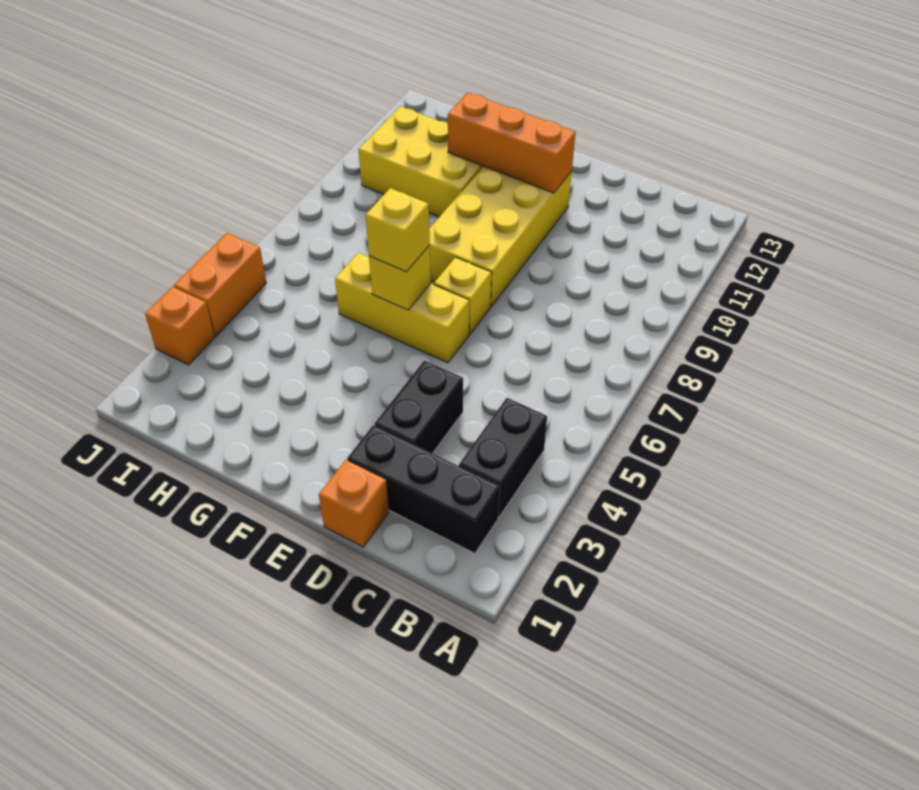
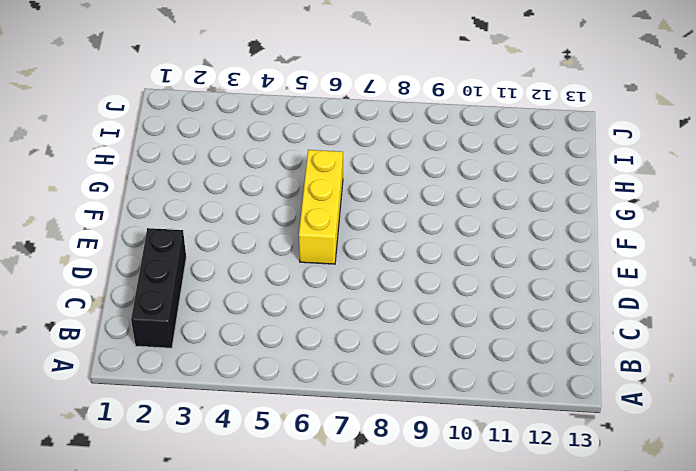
none -> black 1x2 brick [459,398,547,517]
none -> orange 1x1 brick [319,460,389,547]
none -> black 1x2 brick [375,361,463,454]

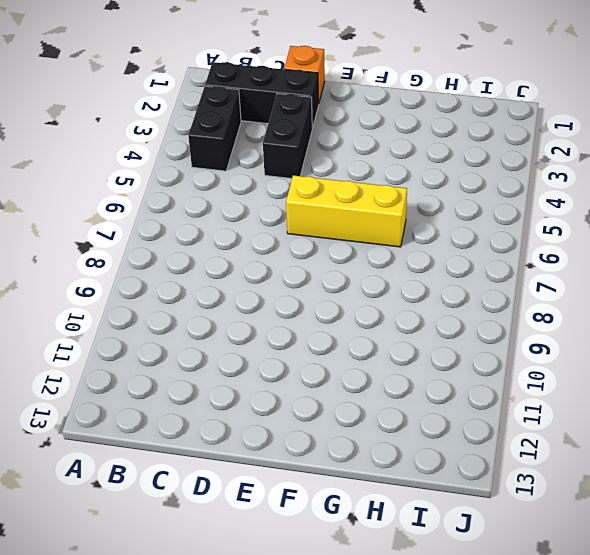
none -> yellow 1x1 brick [434,257,492,334]
none -> yellow 2x4 brick [429,166,572,306]
none -> yellow 2x3 brick [358,106,483,217]

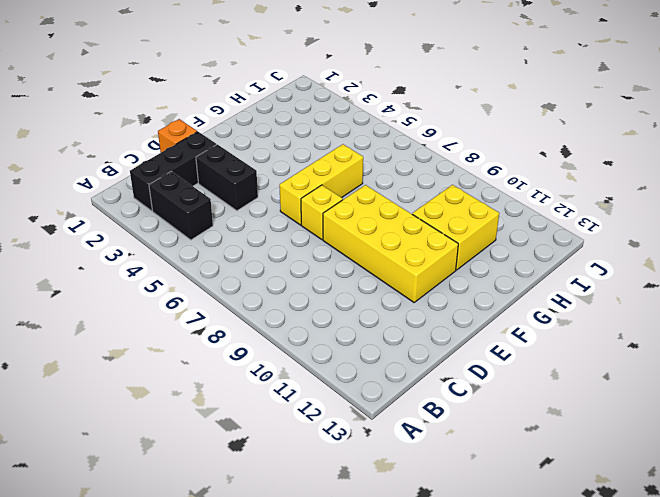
yellow 2x2 brick [412,185,499,270] -> yellow 2x3 brick [358,106,483,217]
none -> orange 1x1 brick [145,287,215,365]
none -> orange 1x2 brick [174,233,266,336]
none -> orange 1x3 brick [448,93,576,193]

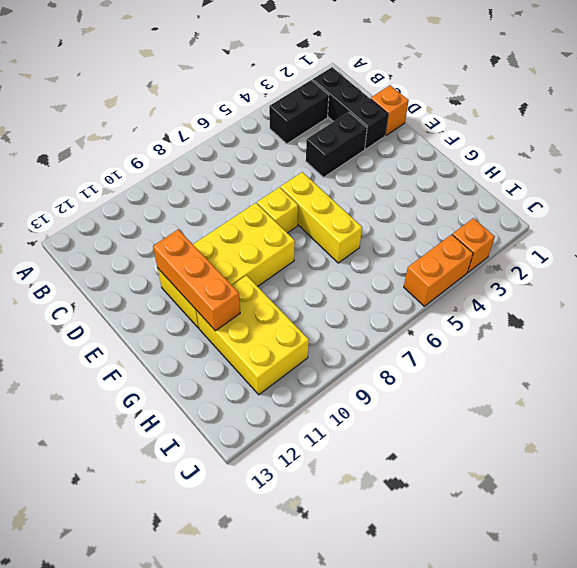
none -> yellow 1x1 brick [369,245,431,310]
none -> yellow 1x1 brick [366,188,430,272]

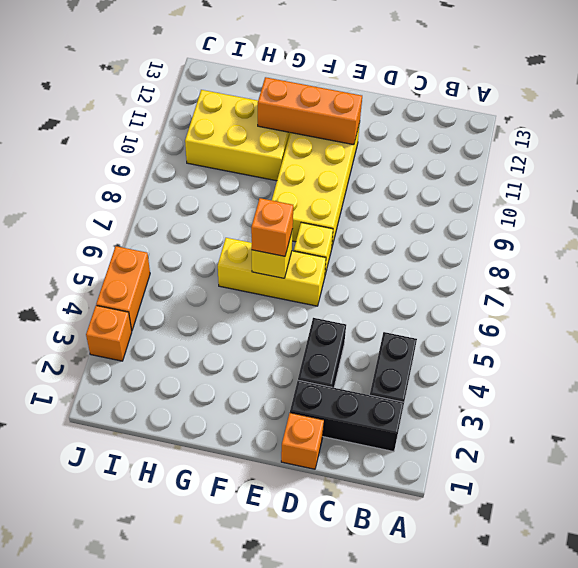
orange 1x1 brick [251,198,293,256] -> yellow 1x1 brick [366,188,430,272]

